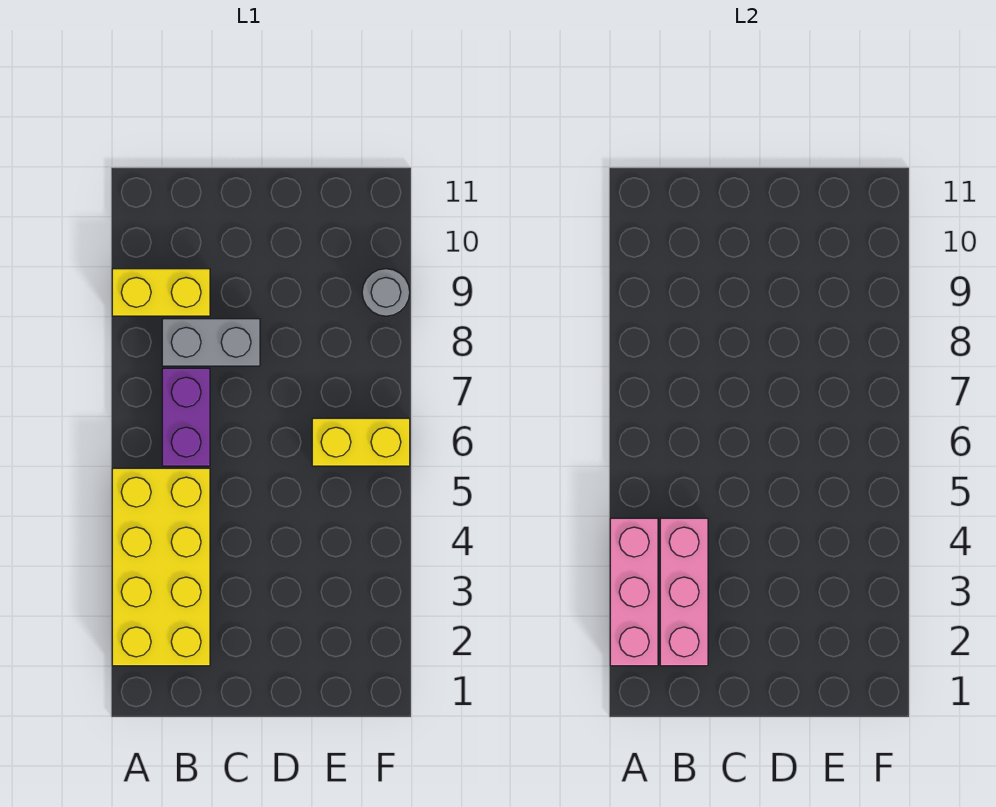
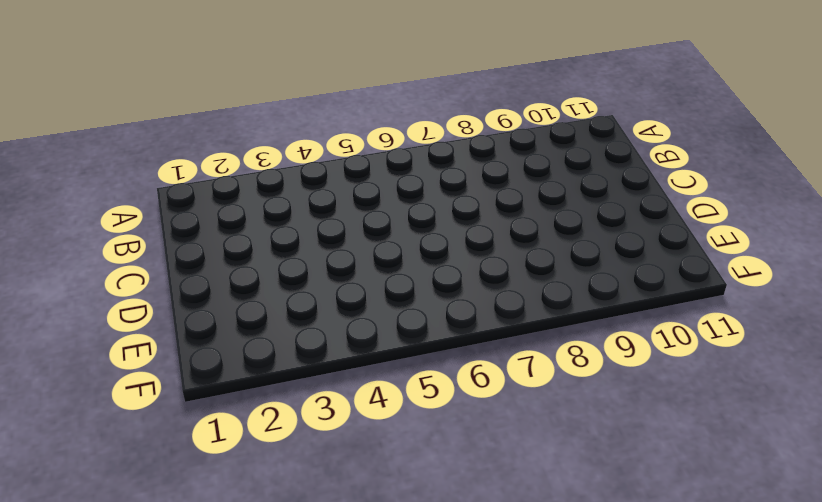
none -> yellow 2x4 brick [112,468,210,666]
none -> yellow 1x2 brick [112,269,210,316]

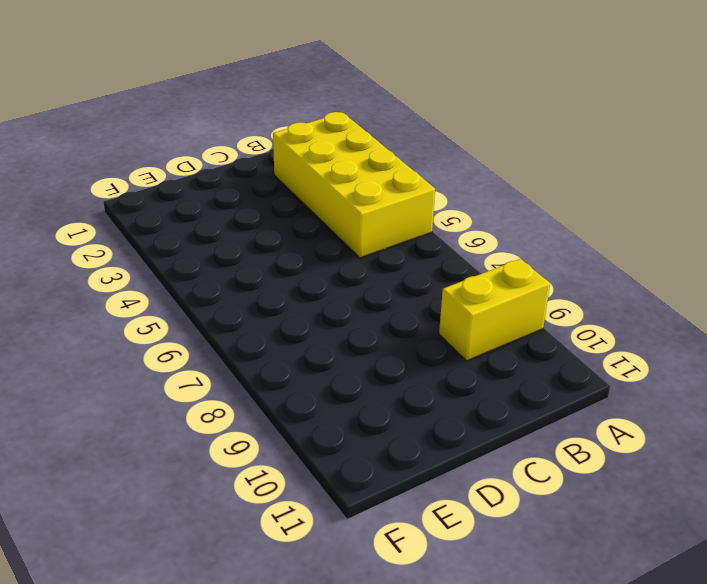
none -> purple 1x2 brick [162,368,210,466]
none -> grey 1x2 brick [162,319,260,366]

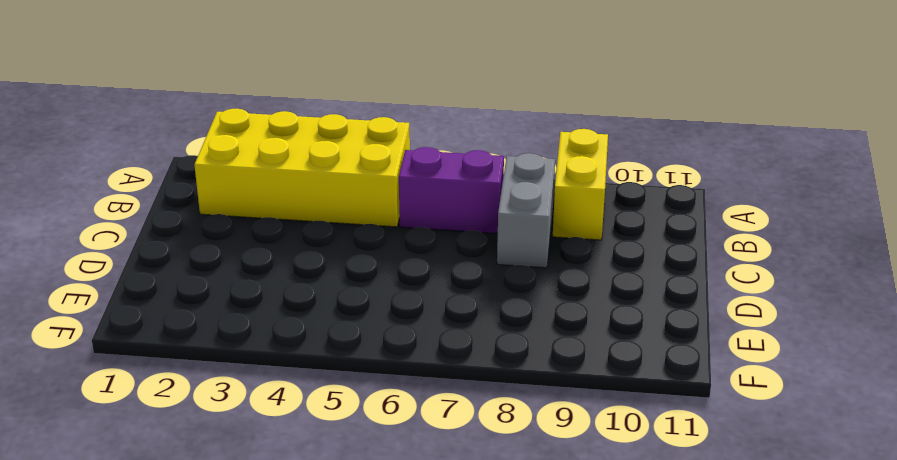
none -> yellow 1x2 brick [312,418,410,466]
none -> grey 1x1 round brick [362,269,410,316]

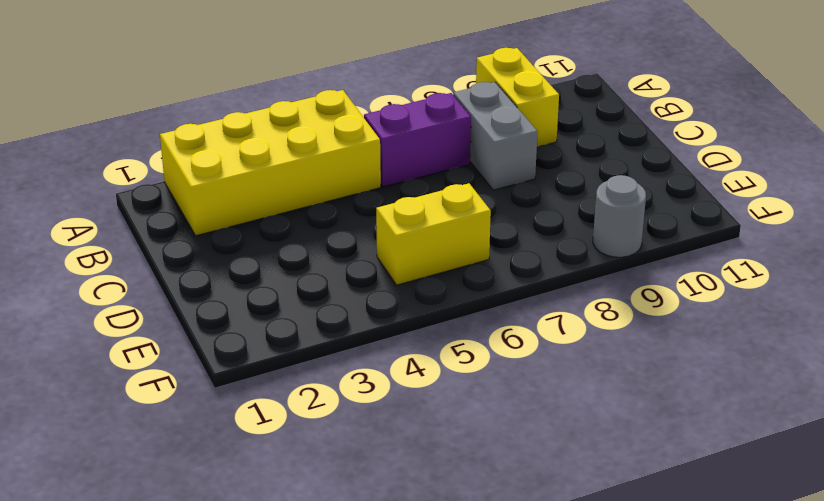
yellow 1x2 brick [376,183,491,285] -> yellow 1x2 brick turned to [312,418,410,466]
none -> pink 1x3 brick [610,518,658,666]
none -> pink 1x3 brick [660,518,708,666]

